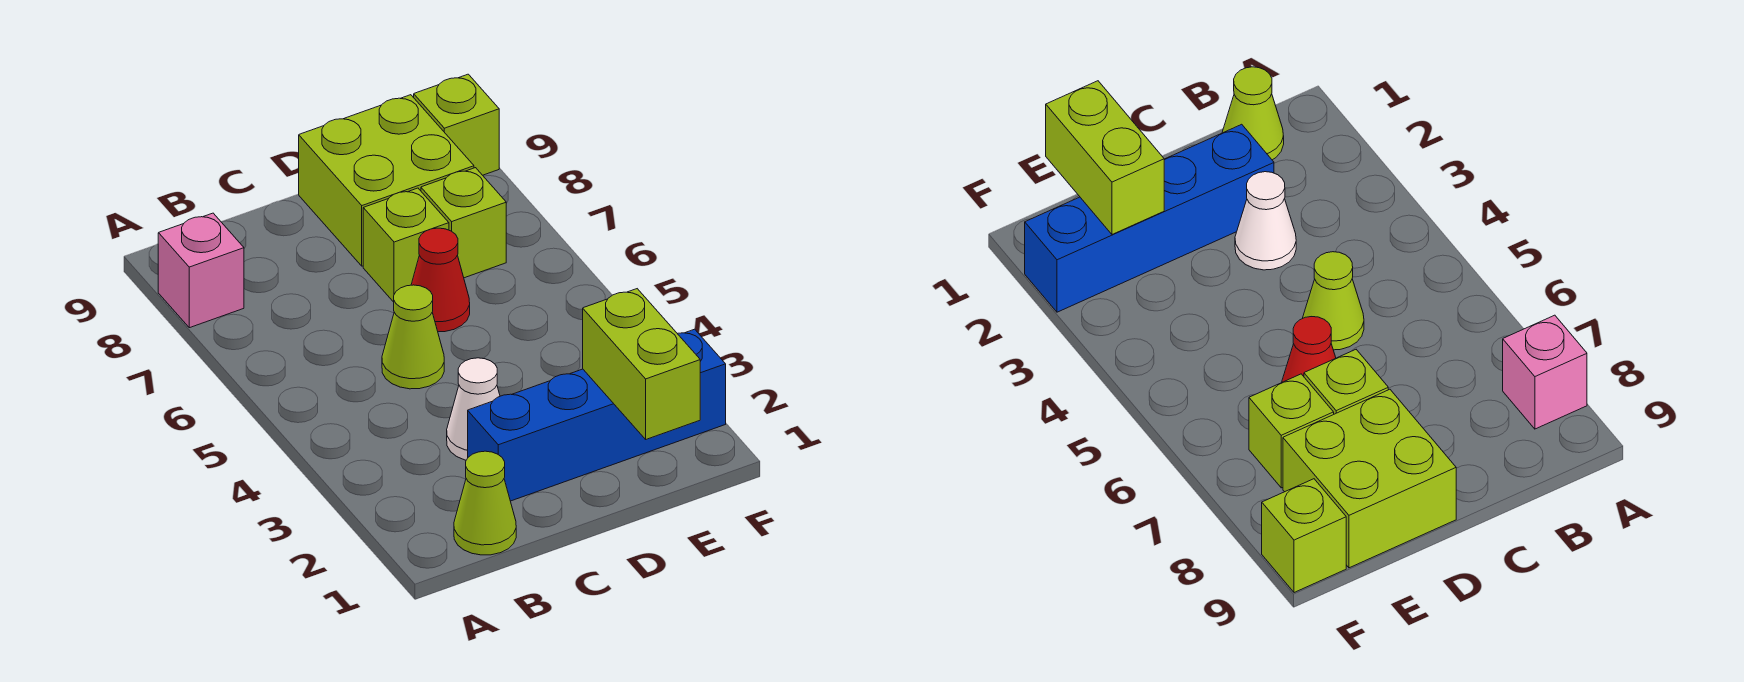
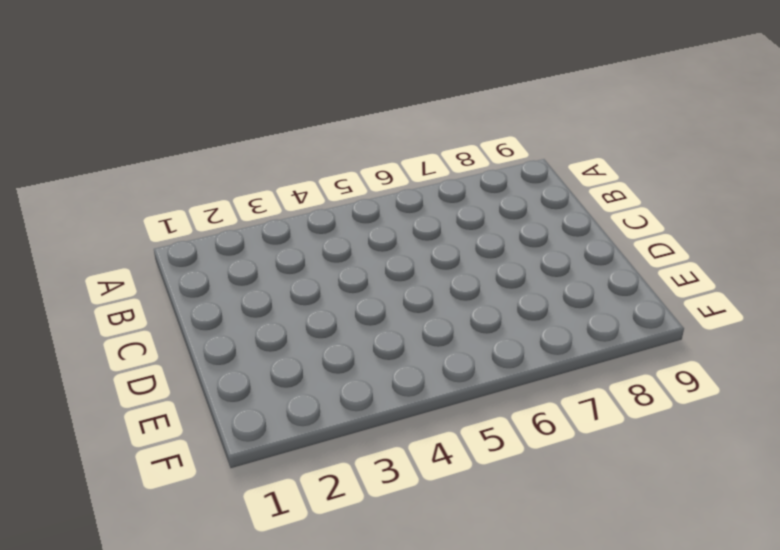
none -> pink 1x1 brick [158,213,244,328]
none -> lime 1x1 cone [454,451,516,555]

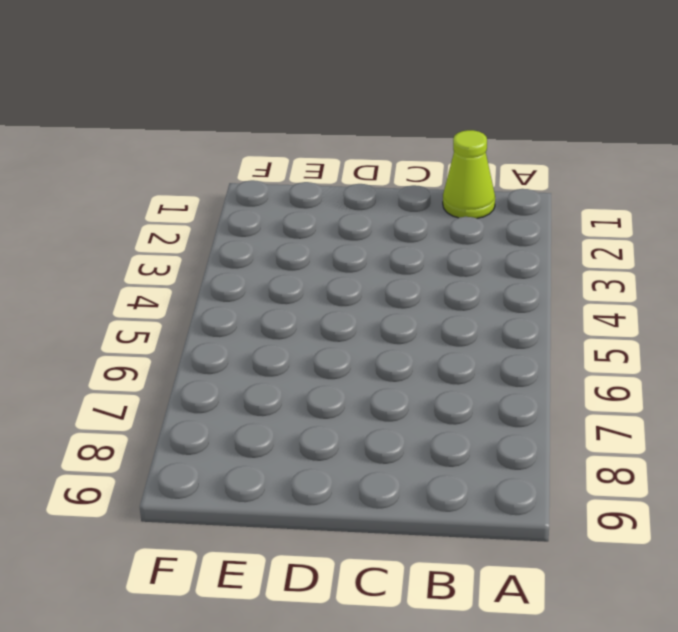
none -> pink 1x1 brick [158,213,244,328]
none -> blue 1x4 brick [468,329,726,501]

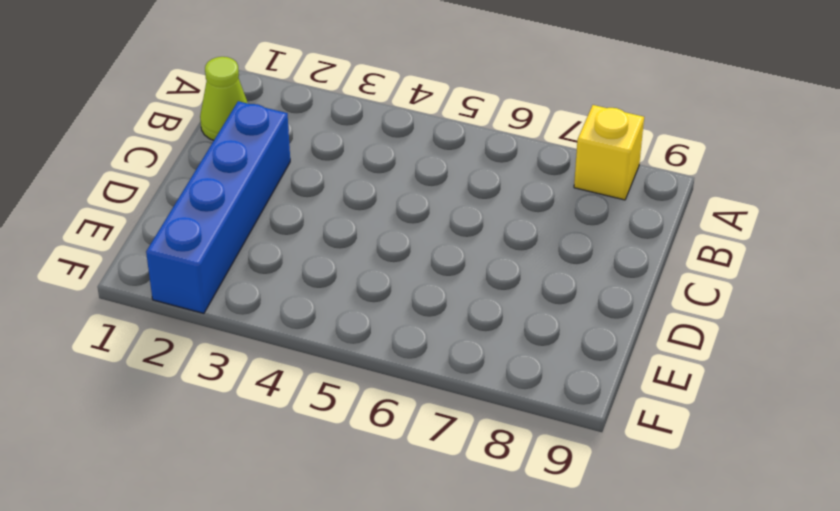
yellow 1x1 brick [574,105,644,200] -> pink 1x1 brick [158,213,244,328]
none -> white 1x1 cone [447,358,500,460]
none -> lime 1x1 cone [382,285,444,389]

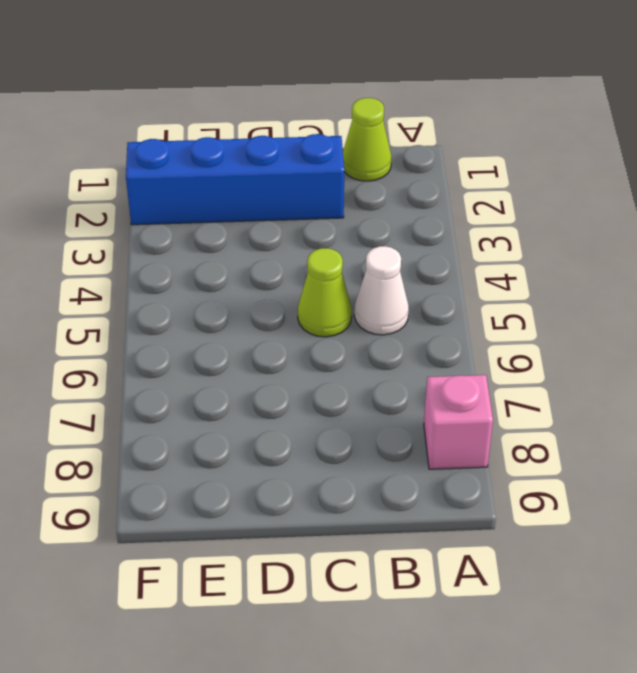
white 1x1 cone [354,246,409,335] -> white 1x1 cone moved to [447,358,500,460]
none -> red 1x1 cone [411,228,470,332]
none -> lime 1x1 brick [363,188,449,302]

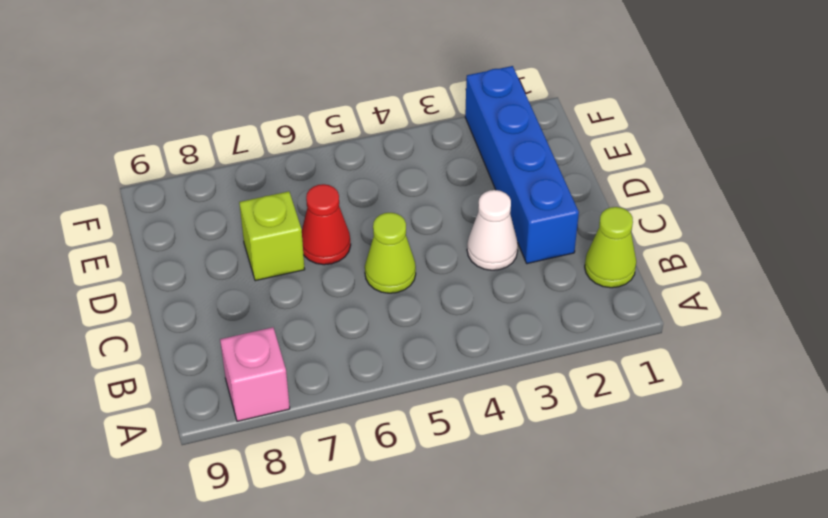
none -> lime 2x2 brick [299,95,474,266]
none -> lime 1x1 brick [421,168,506,278]

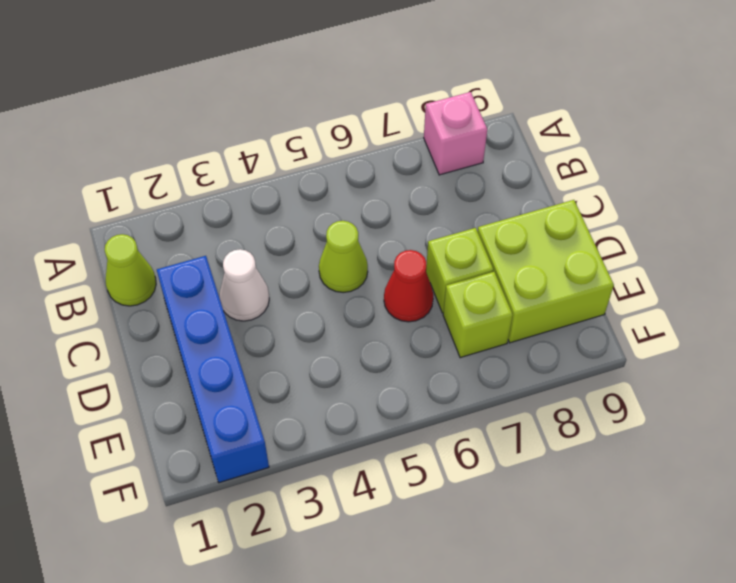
none -> lime 1x1 brick [414,74,499,175]
none -> lime 1x2 brick [583,289,700,439]

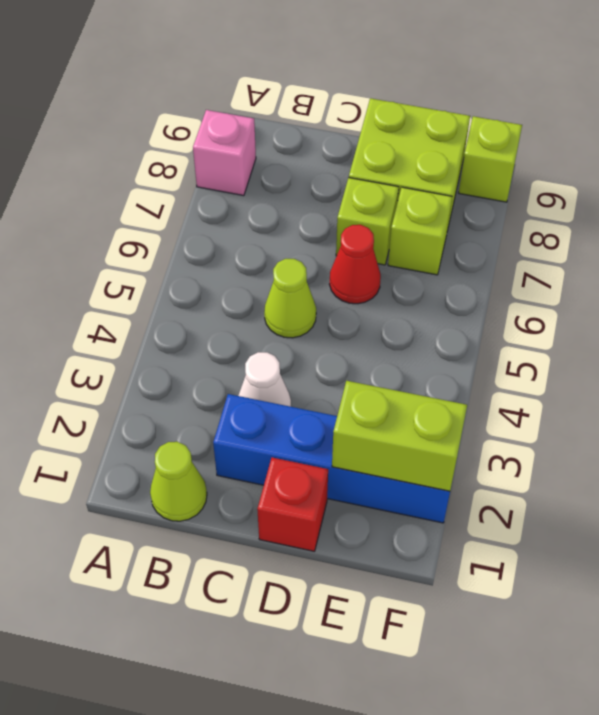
red 1x1 brick [257,458,328,551] -> none
lime 1x2 brick [332,381,467,491] -> lime 1x2 brick turned to [583,289,700,439]

